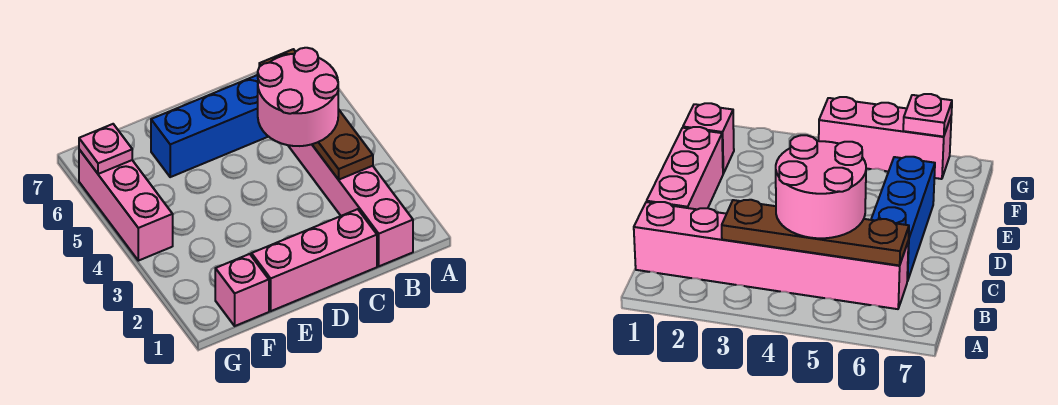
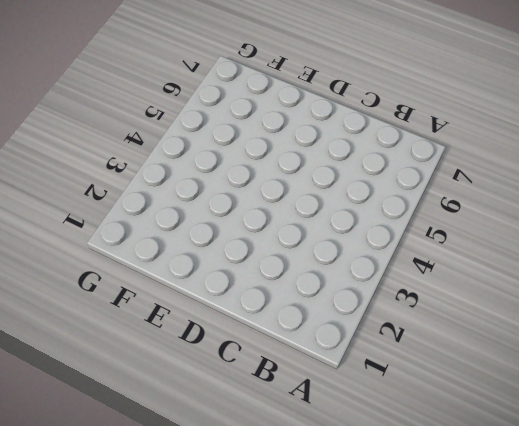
none -> pink 1x6 brick [288,144,413,266]
none -> pink 1x3 brick [251,209,377,311]

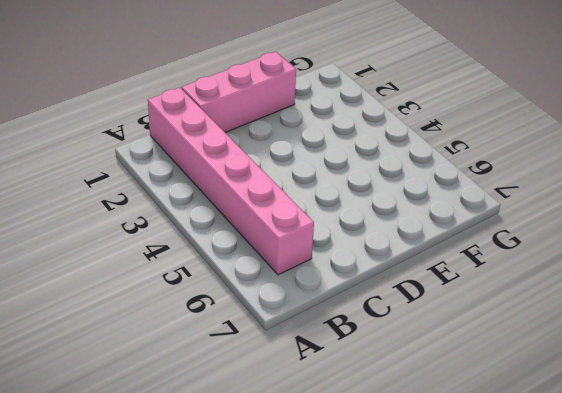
none -> blue 1x3 brick [151,75,268,177]
none -> pink 1x1 brick [215,254,269,326]

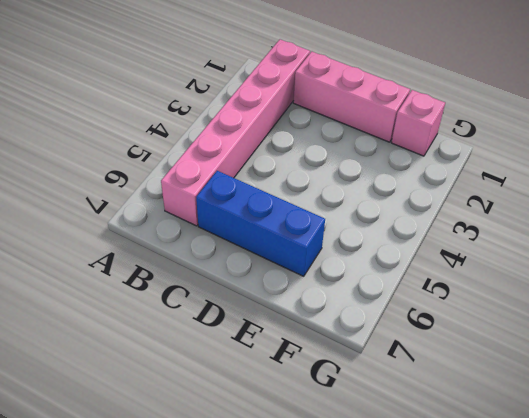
none -> pink 1x3 brick [79,149,173,261]
none -> brown 1x4 plate [259,49,373,180]

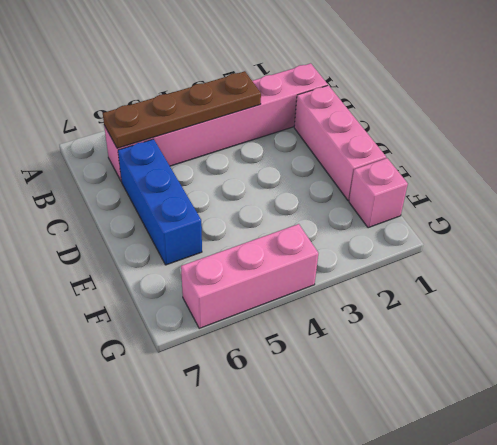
none -> pink 1x1 plate [79,124,132,174]
none -> pink 2x2 round brick [258,48,338,146]

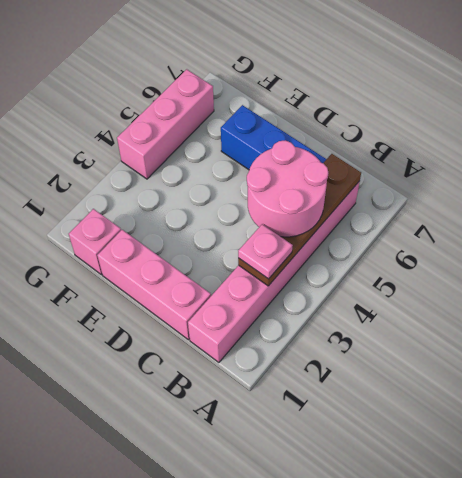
pink 1x1 plate [238,224,293,279] -> pink 1x1 plate moved to [79,124,132,174]

